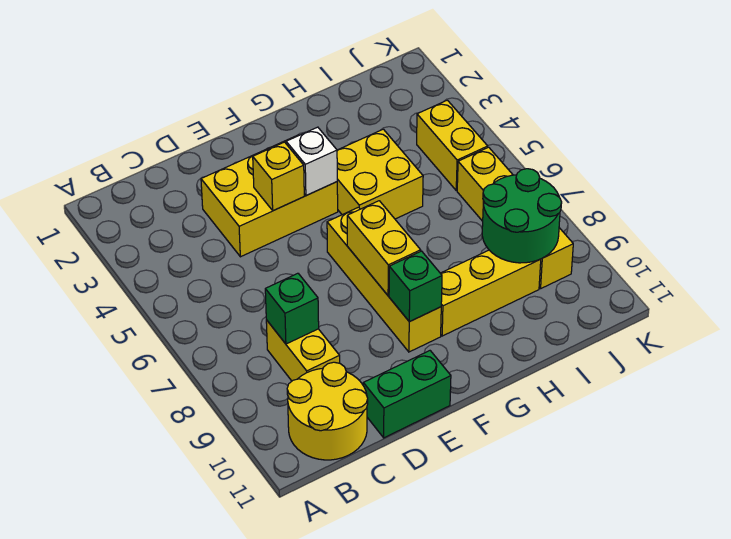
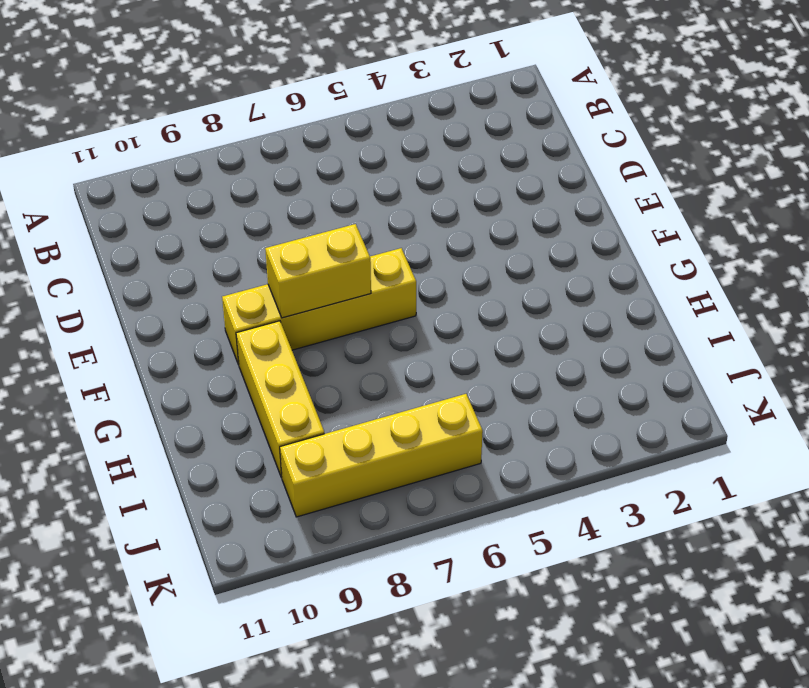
none -> yellow 2x2 round brick [287,362,368,460]
none -> yellow 1x2 brick [266,320,340,381]
none -> yellow 2x3 brick [201,135,338,257]

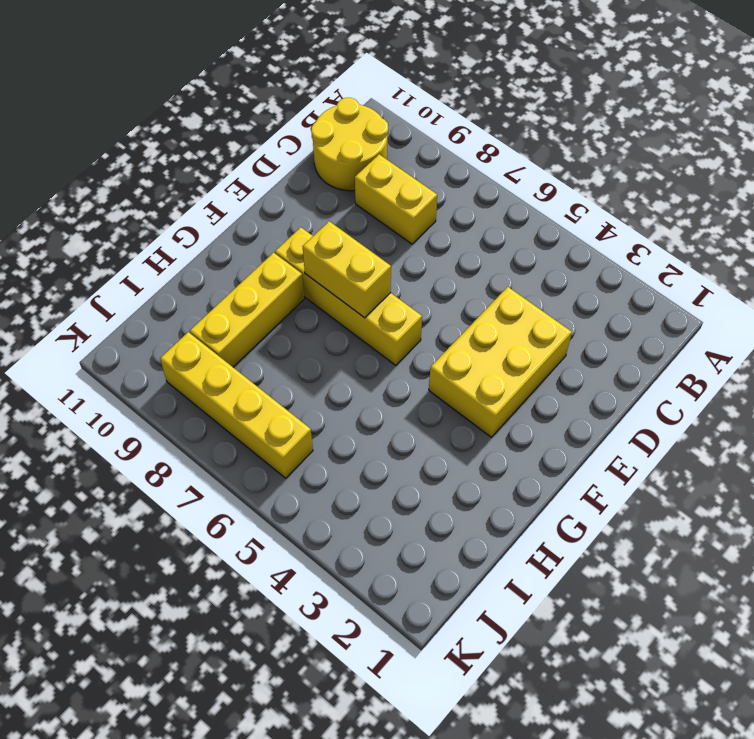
none -> green 1x2 brick [363,351,451,438]
none -> yellow 2x2 brick [337,129,423,219]
none -> yellow 1x2 brick [417,100,488,190]

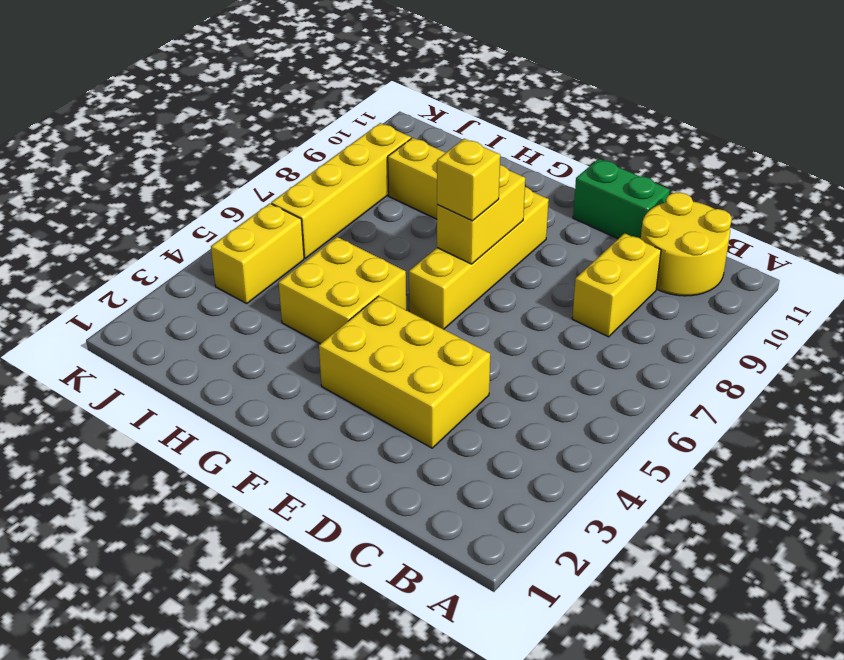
yellow 1x1 brick [437,139,500,221] -> yellow 1x1 brick moved to [253,142,304,211]
none -> green 1x1 brick [265,273,319,344]
none -> white 1x1 brick [286,127,337,196]
none -> green 1x1 brick [389,251,442,322]

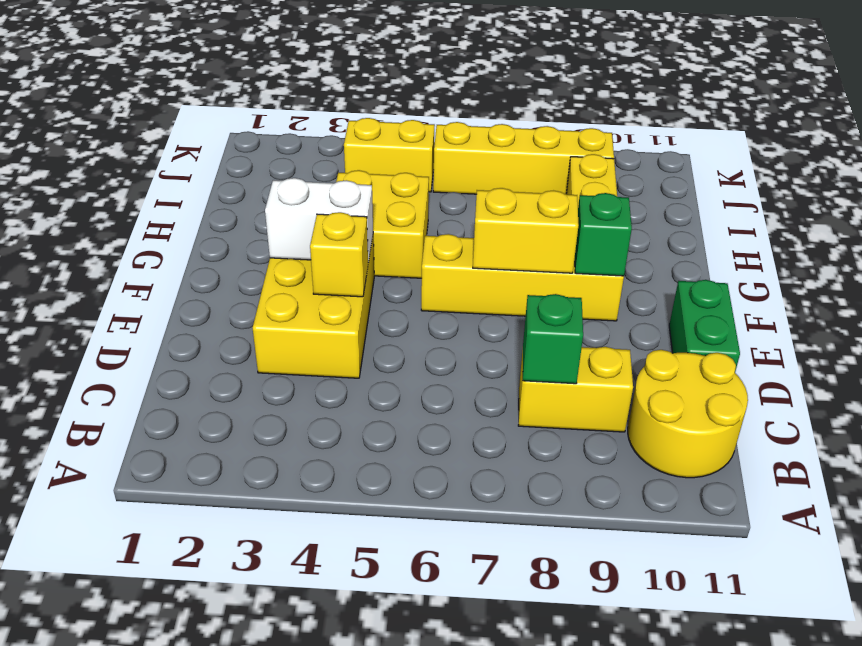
white 1x2 brick [265,178,373,262] -> white 1x1 brick [286,127,337,196]
none -> green 2x2 round brick [482,169,562,263]

